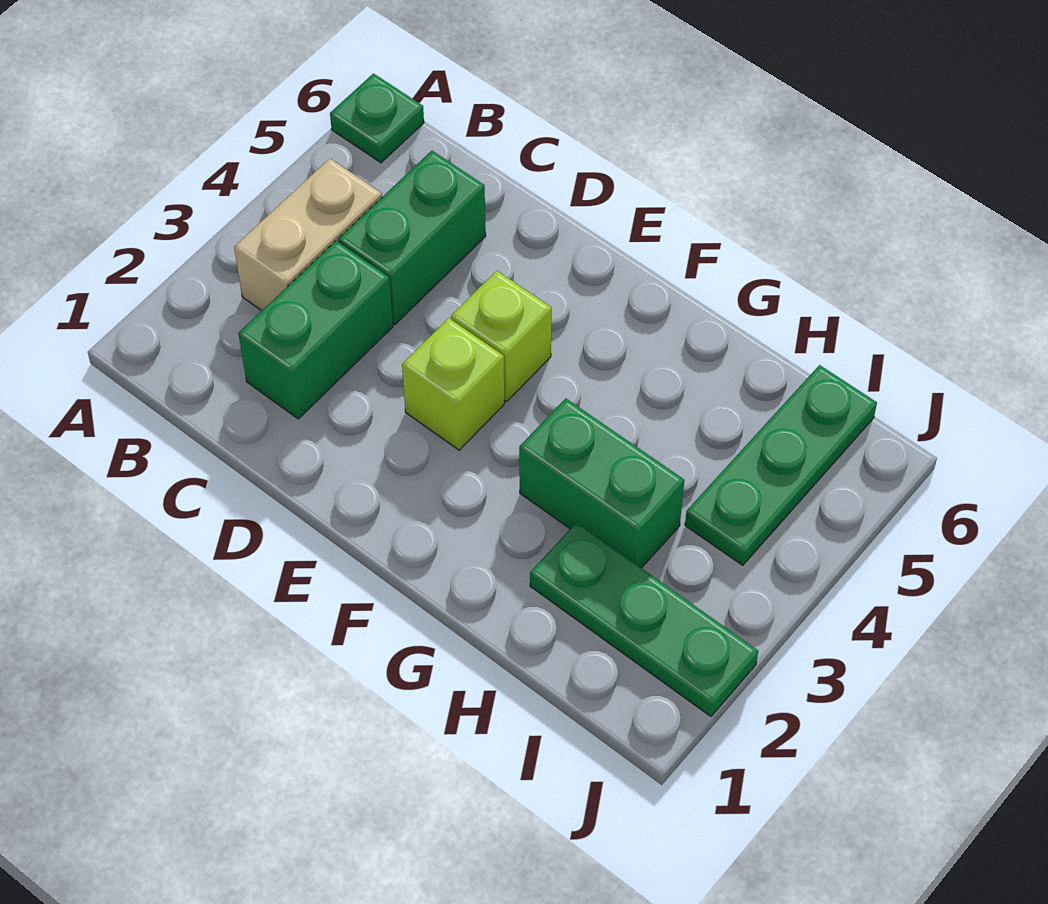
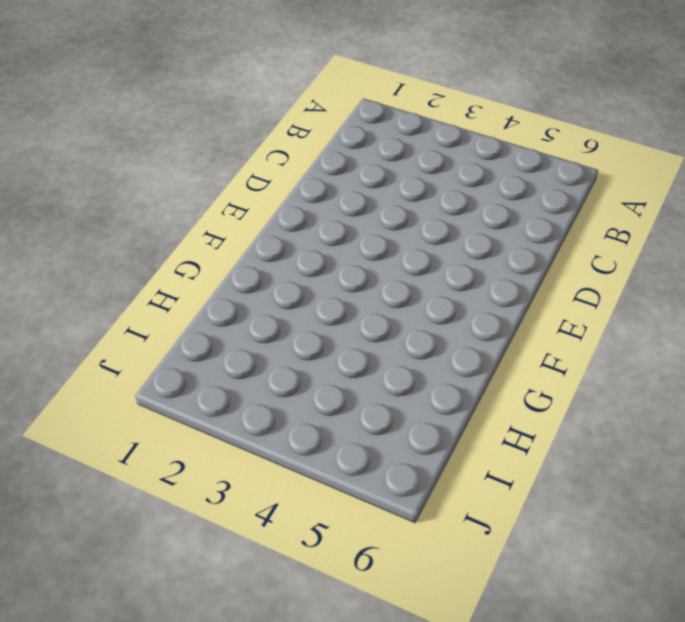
none -> green 1x1 plate [330,74,424,163]
none -> tan 1x2 brick [234,159,382,311]

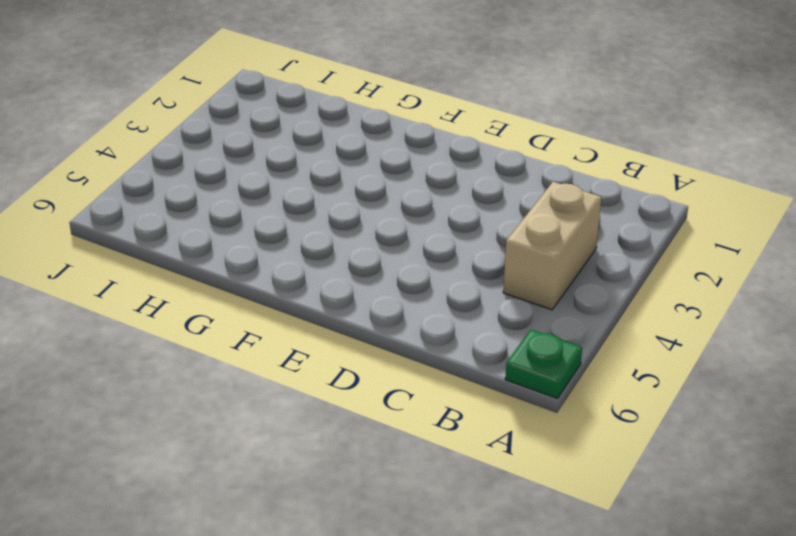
none -> green 1x2 brick [238,241,393,419]
none -> green 1x2 brick [339,151,486,324]

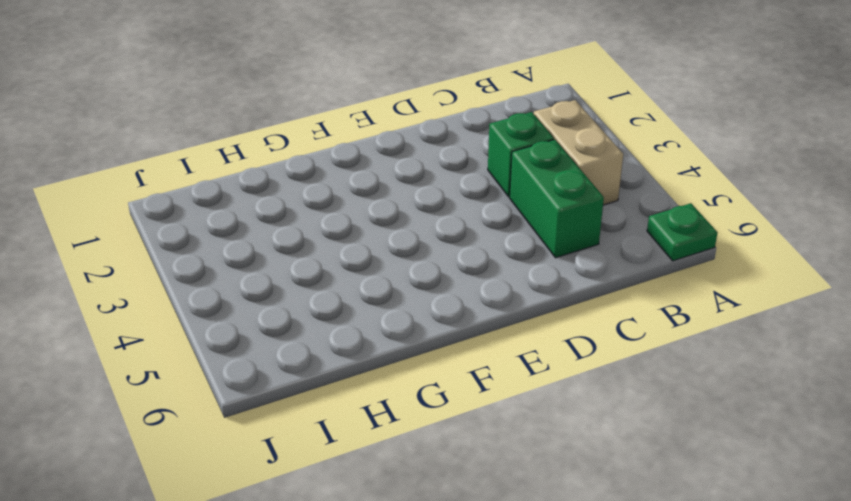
green 1x1 brick [488,112,554,197] -> green 1x2 brick [238,241,393,419]
none -> lime 1x1 brick [402,318,504,450]
none -> lime 1x1 brick [451,271,552,402]

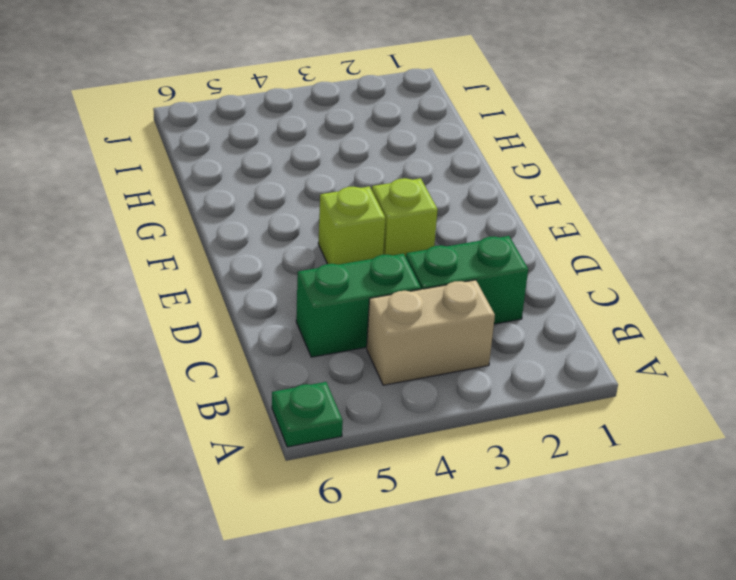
none -> green 1x2 brick [519,398,684,568]
none -> green 1x3 plate [530,523,758,716]

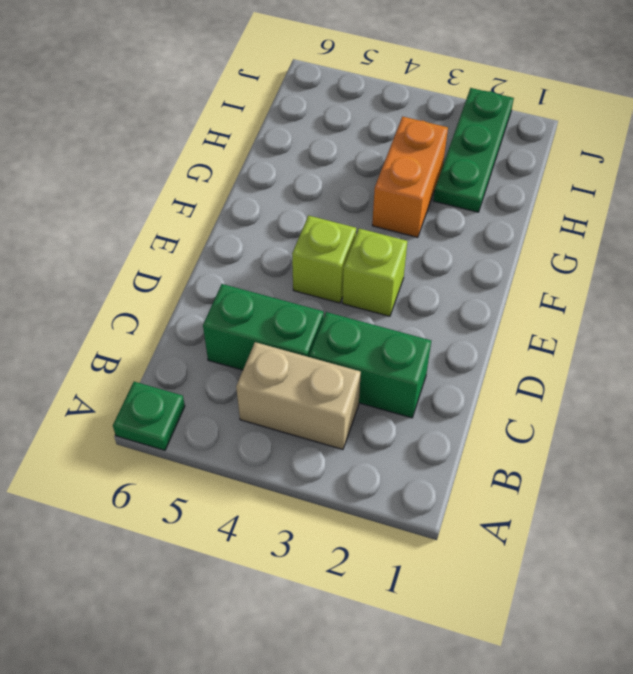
orange 1x2 brick [372,117,448,237] -> green 1x2 brick [519,398,684,568]
none -> green 1x3 plate [685,365,877,565]

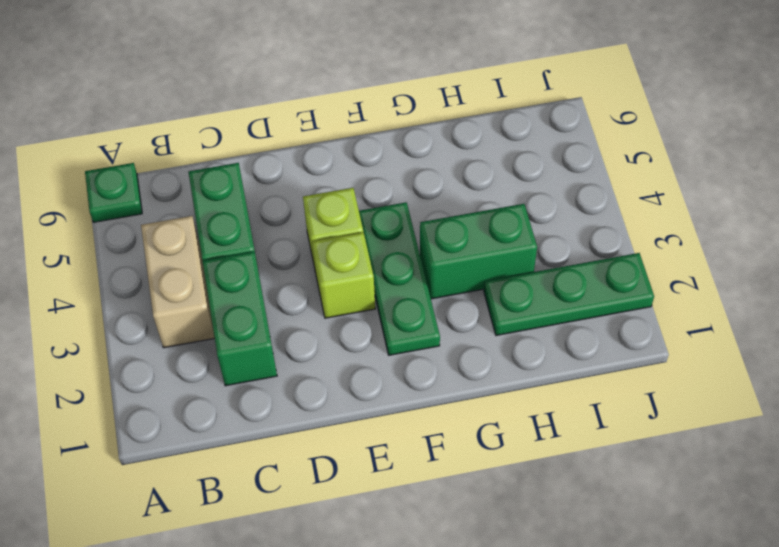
green 1x3 plate [359,202,440,355] -> green 1x3 plate moved to [685,365,877,565]

